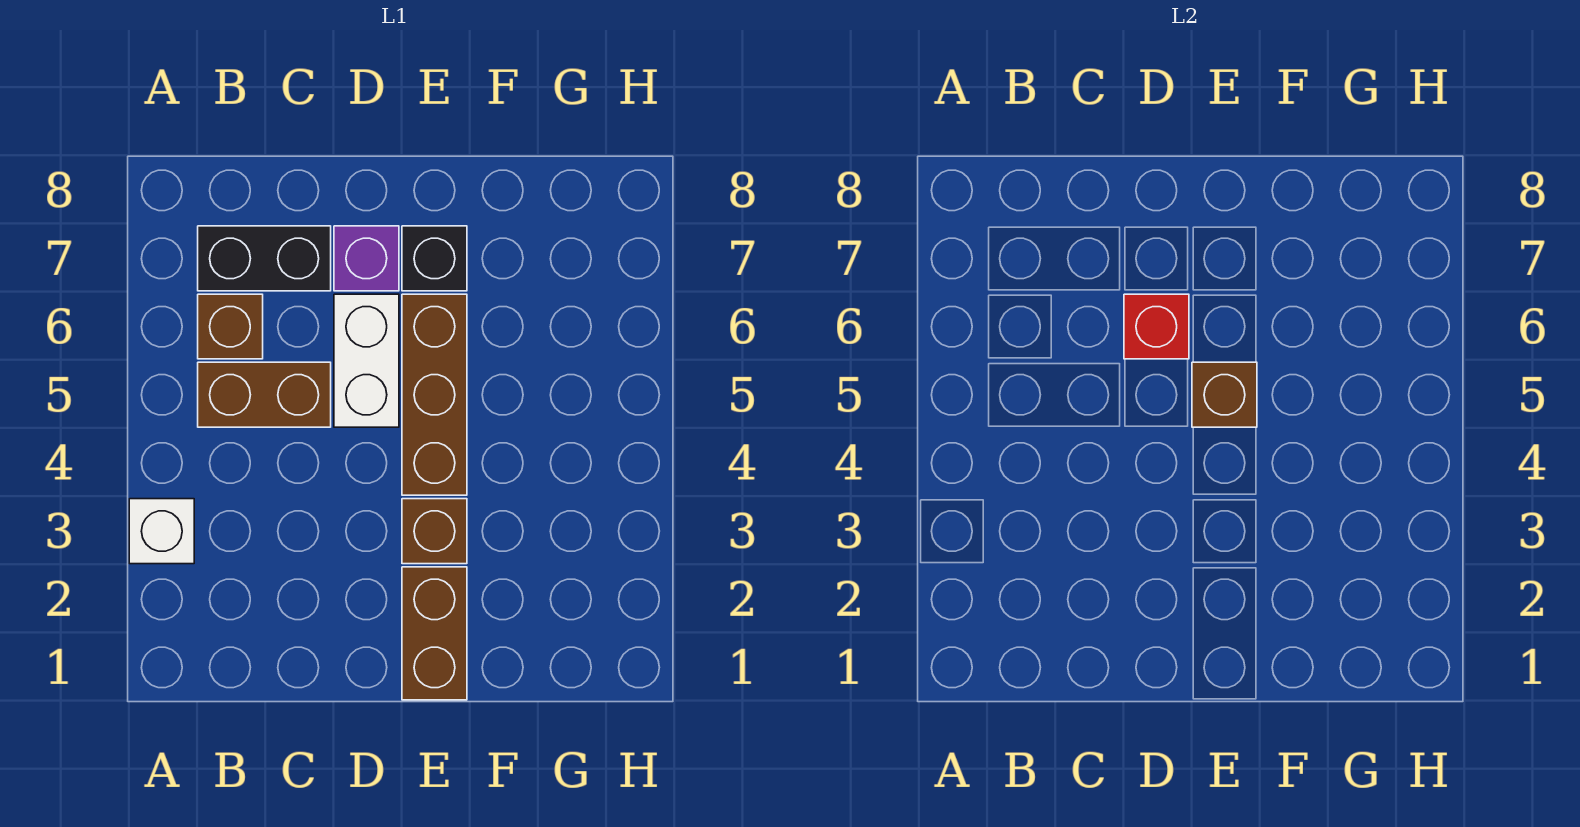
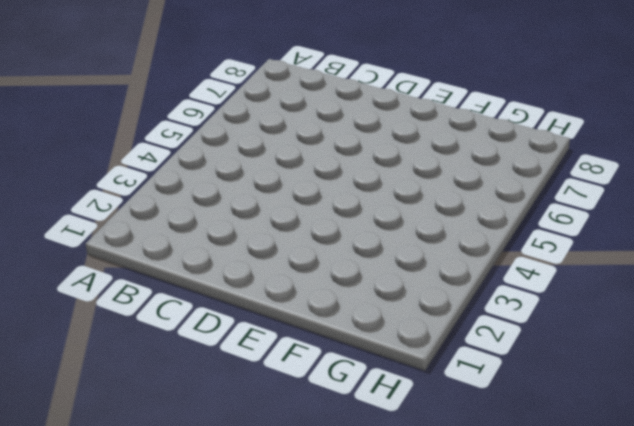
none -> white 1x1 brick [129,499,194,564]
none -> brown 1x2 brick [198,362,331,427]
none -> brown 1x1 brick [198,294,263,359]

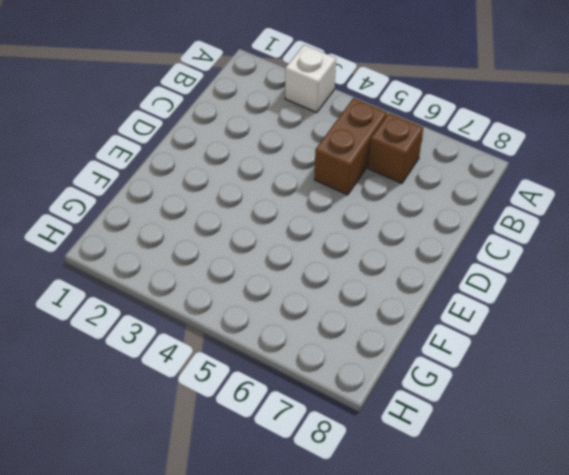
none -> black 1x2 brick [198,226,331,291]
none -> white 1x2 brick [334,294,399,427]
none -> purple 1x1 brick [334,226,399,291]

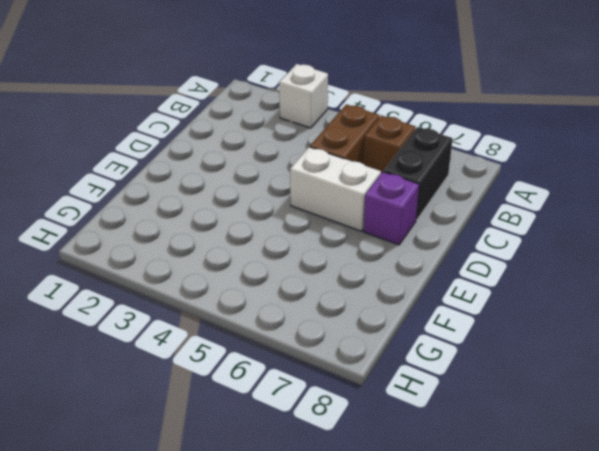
none -> brown 1x2 brick [402,567,467,700]
none -> brown 1x1 brick [402,499,467,564]
none -> brown 1x3 brick [402,294,467,495]

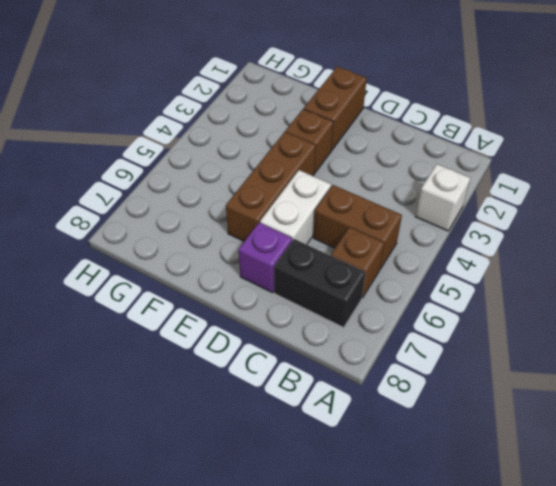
none -> black 1x1 brick [402,226,467,291]
none -> red 1x1 brick [1124,294,1189,359]
none -> brown 1x1 brick [1192,362,1257,427]

